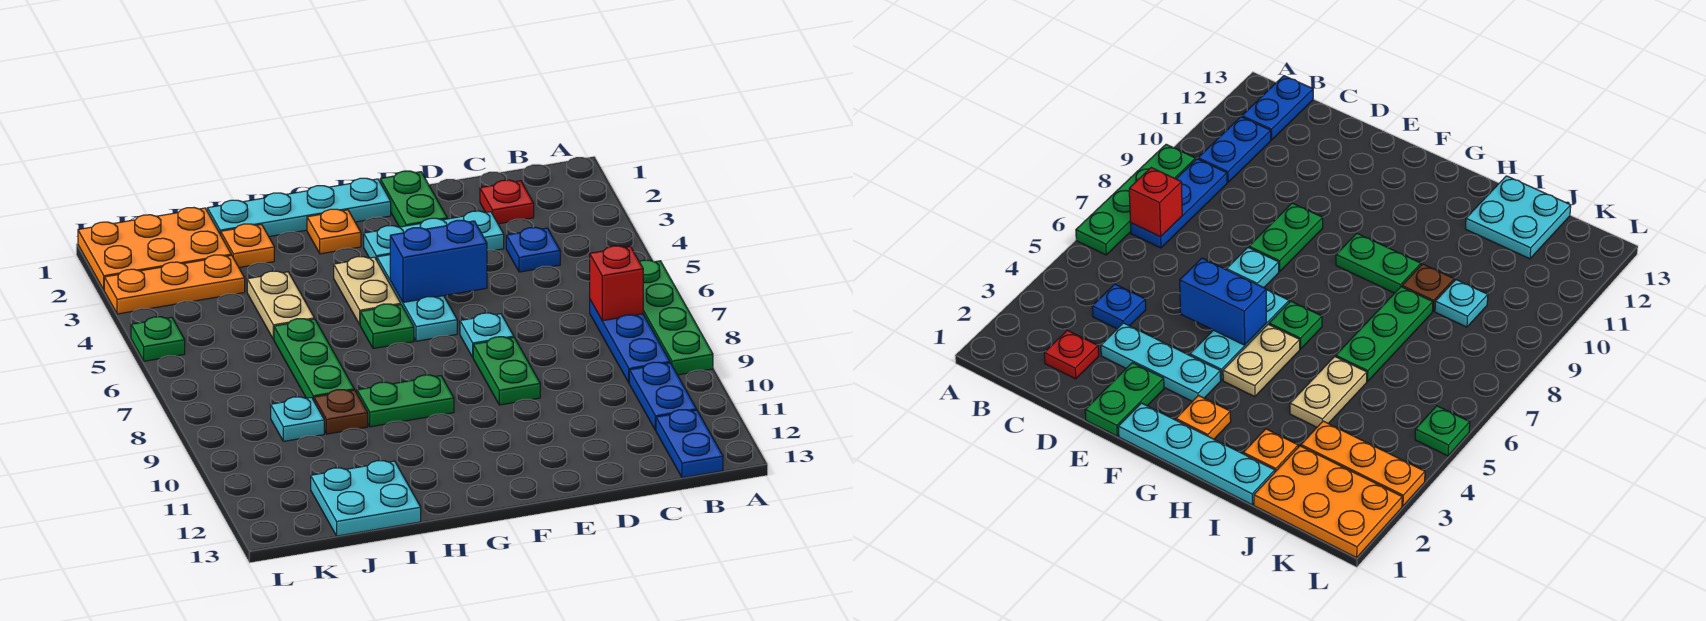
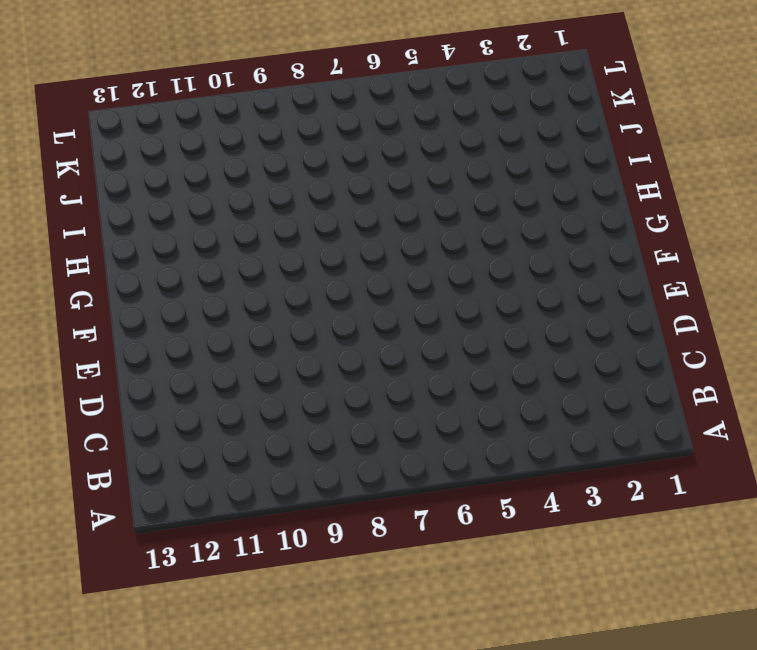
none -> green 1x4 plate [639,260,713,375]
none -> blue 1x3 plate [590,300,670,382]
none -> blue 1x2 plate [629,362,697,430]

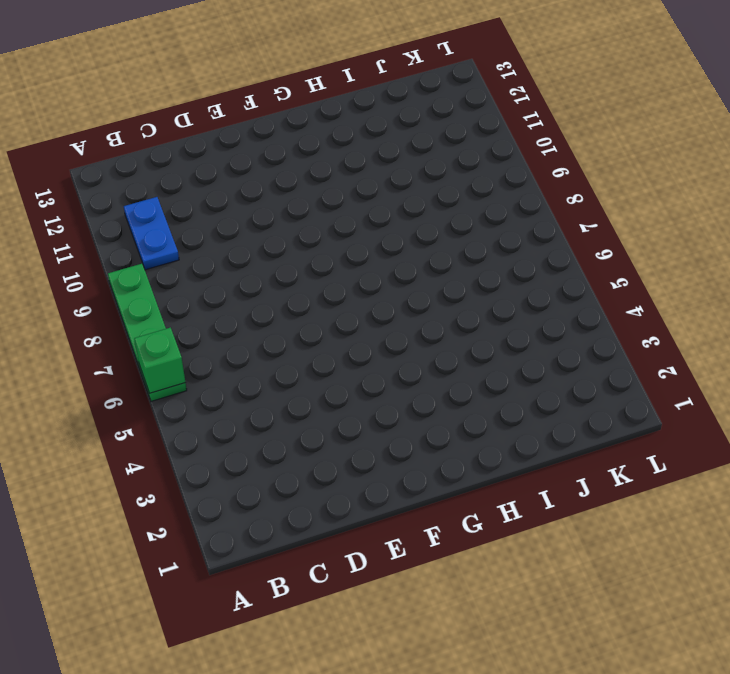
green 1x1 brick [134,328,185,393] -> none
none -> blue 1x3 plate [590,300,670,382]
none -> blue 1x2 plate [656,410,723,478]
none -> red 1x1 plate [480,180,534,224]

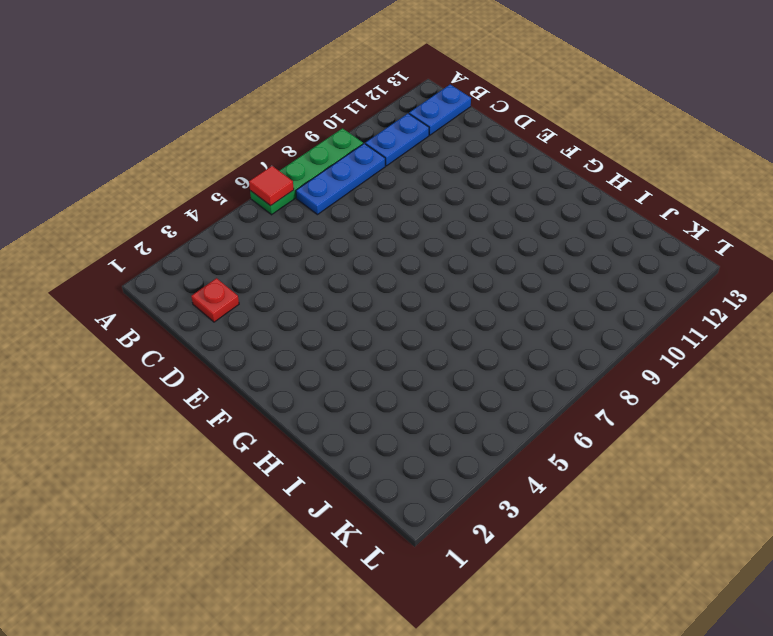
red 1x1 tile [249,166,294,206] -> none
none -> blue 1x1 plate [506,227,560,272]
none -> cyan 1x3 plate [364,211,504,260]
none -> green 1x2 plate [380,171,447,227]

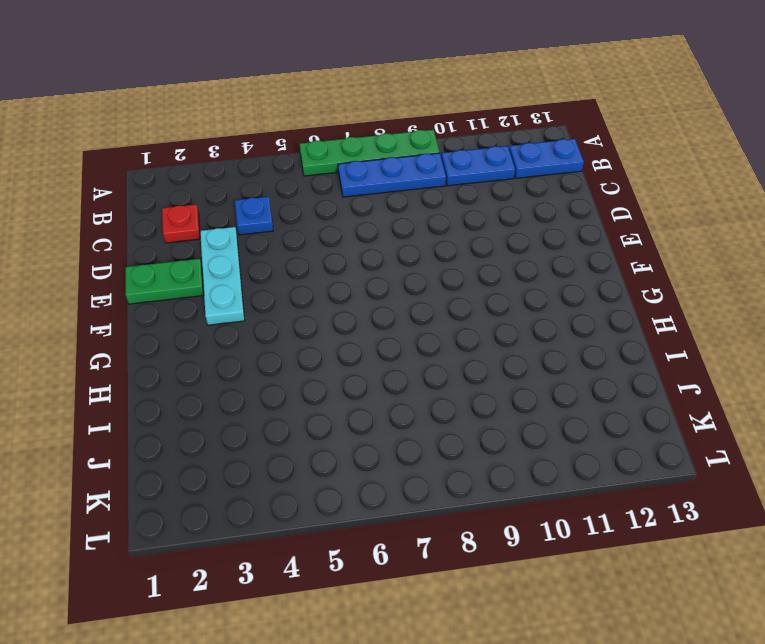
none -> cyan 1x1 plate [460,313,514,357]
none -> green 1x2 plate [473,337,540,405]
none -> cyan 1x4 plate [207,178,391,237]

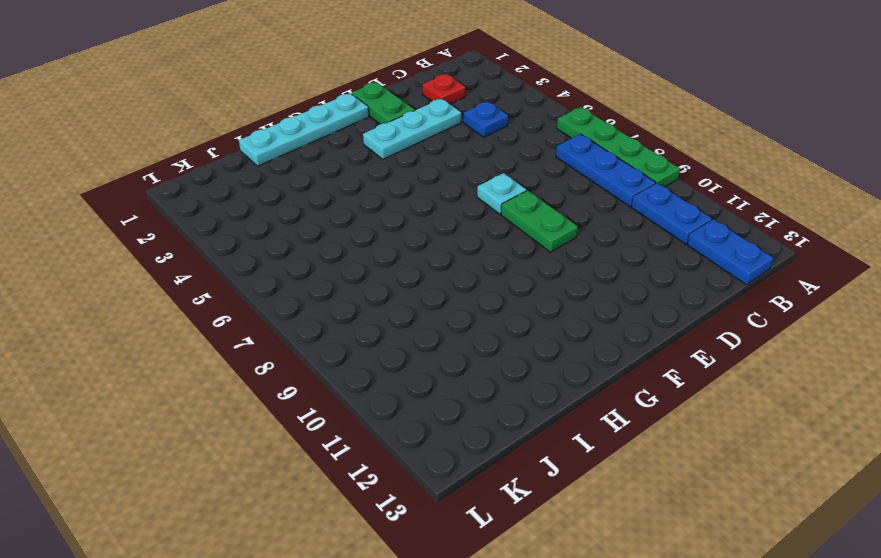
none -> cyan 1x3 plate [377,255,457,341]
none -> orange 1x1 plate [307,209,361,254]
none -> tan 1x2 plate [334,257,401,324]

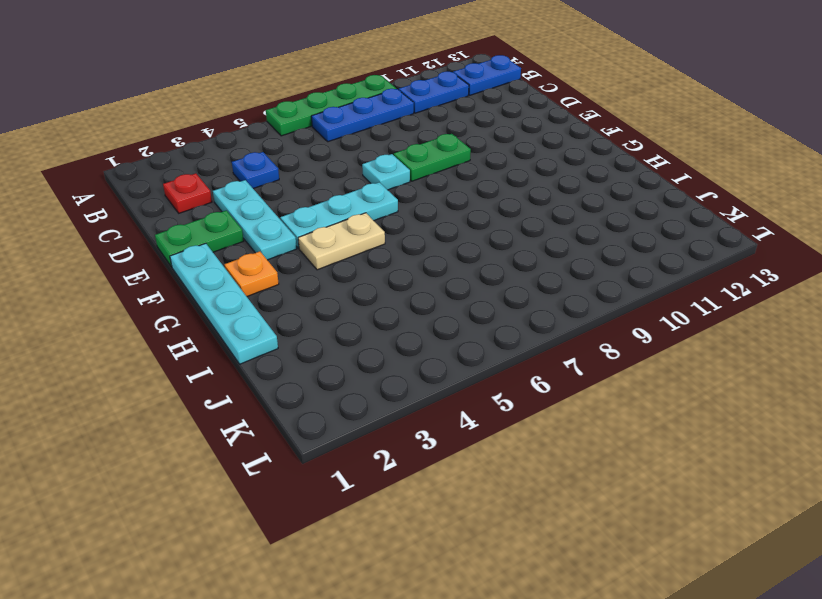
none -> green 1x1 plate [360,304,414,349]
none -> green 1x2 plate [357,375,454,427]
none -> orange 1x1 plate [221,224,274,267]

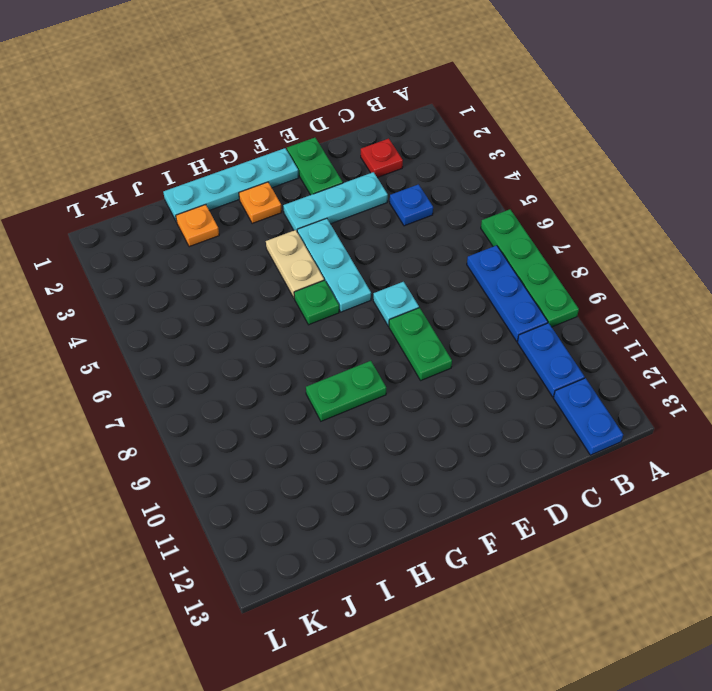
none -> tan 1x2 plate [247,271,314,339]
none -> green 1x3 plate [274,319,354,400]
none -> brown 1x1 plate [314,390,368,434]

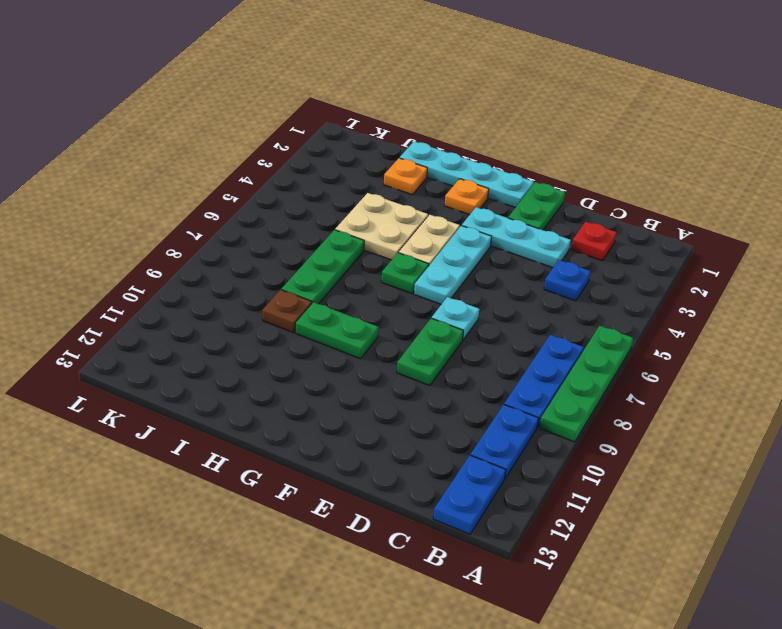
tan 2x2 plate [335,193,428,260] -> tan 1x2 plate [247,271,314,339]
none -> cyan 2x2 plate [311,461,421,536]
none -> orange 2x3 plate [78,208,231,290]
none -> orange 1x3 plate [104,255,245,314]

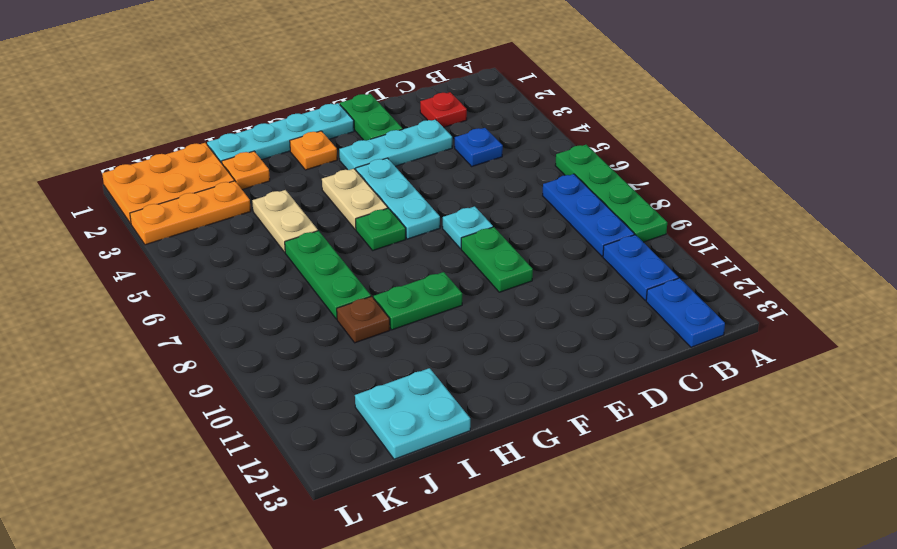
none -> cyan 1x1 plate [271,397,324,441]
none -> green 1x1 plate [131,317,185,361]
none -> red 1x1 brick [590,246,643,321]

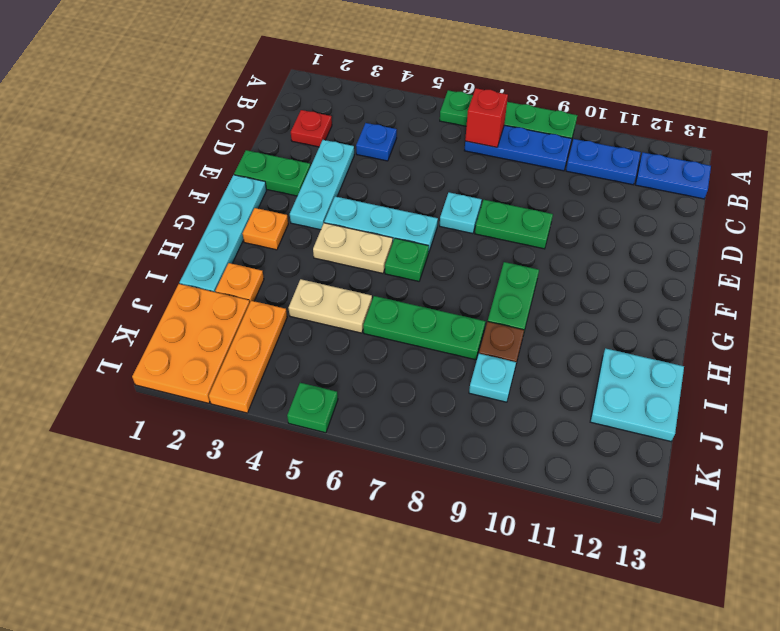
none -> blue 1x2 brick [390,220,487,302]

